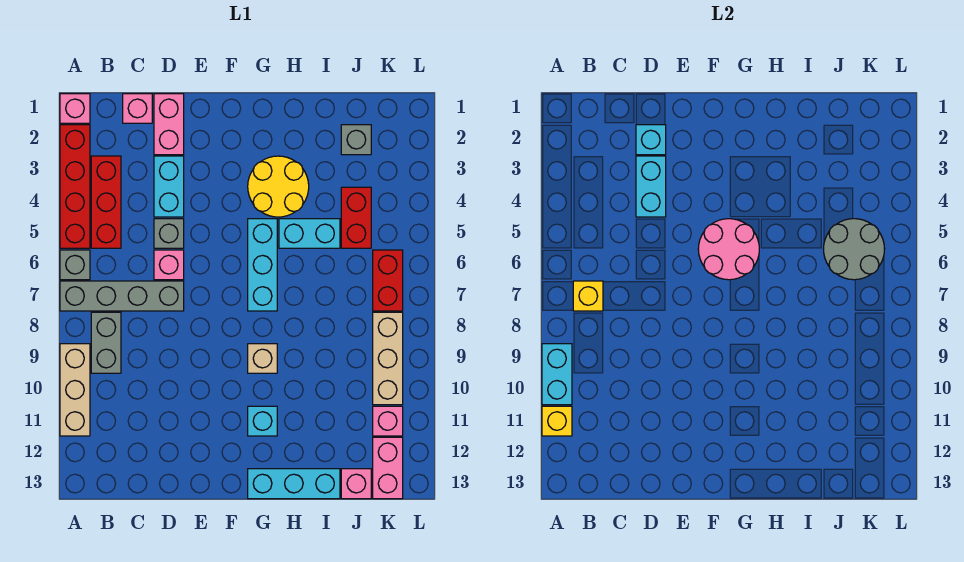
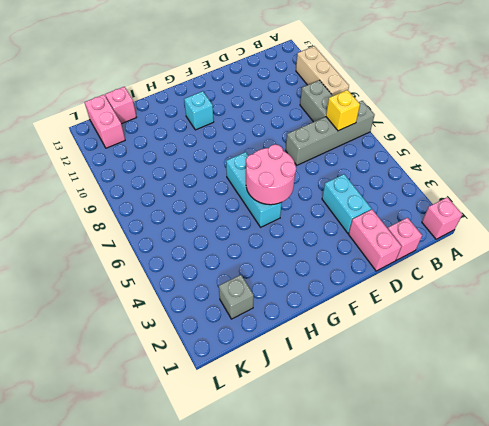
none -> red 1x4 brick [60,125,90,248]
none -> grey 1x1 brick [60,250,90,280]
none -> red 1x3 brick [91,156,121,248]
none -> grey 1x1 brick [154,219,184,248]

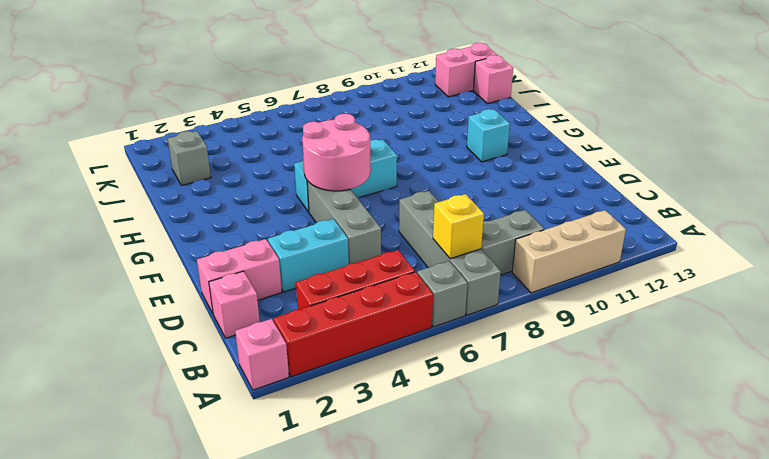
grey 1x3 brick [307,181,381,264] -> grey 1x1 brick [154,219,184,248]
none -> pink 1x1 brick [154,250,184,280]
none -> yellow 2x2 round brick [248,156,309,217]
none -> tan 1x1 brick [248,344,277,373]
none -> cyan 1x3 brick [248,469,340,499]

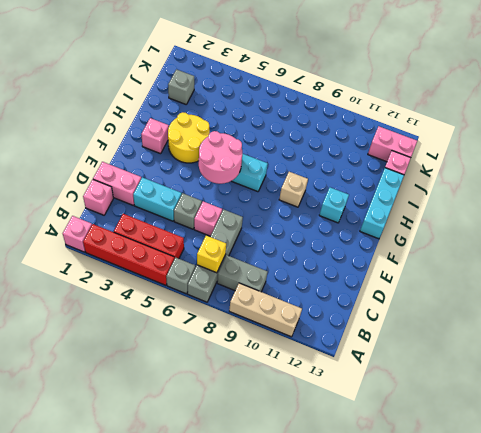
pink 1x1 brick [141,118,169,154] -> pink 1x1 brick moved to [373,406,403,436]
none -> cyan 1x2 brick [279,219,340,248]
none -> red 1x2 brick [341,187,371,248]
none -> red 1x2 brick [373,250,403,311]
none -> tan 1x3 brick [373,312,403,405]

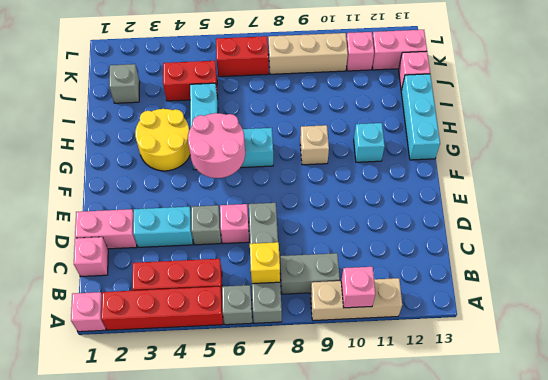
pink 1x1 brick [341,267,375,308] -> cyan 1x2 brick [542,344,572,405]
none -> yellow 1x1 brick [542,406,572,436]
none -> cyan 1x1 brick [636,125,666,155]
none -> cyan 1x2 brick [636,156,666,217]
none -> grey 2x2 round brick [824,219,885,280]

